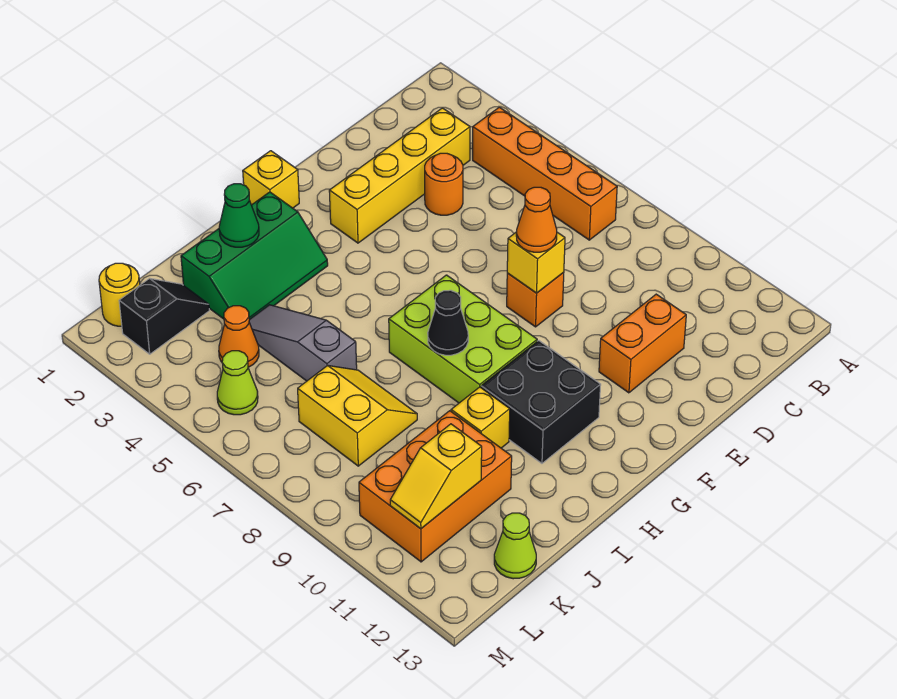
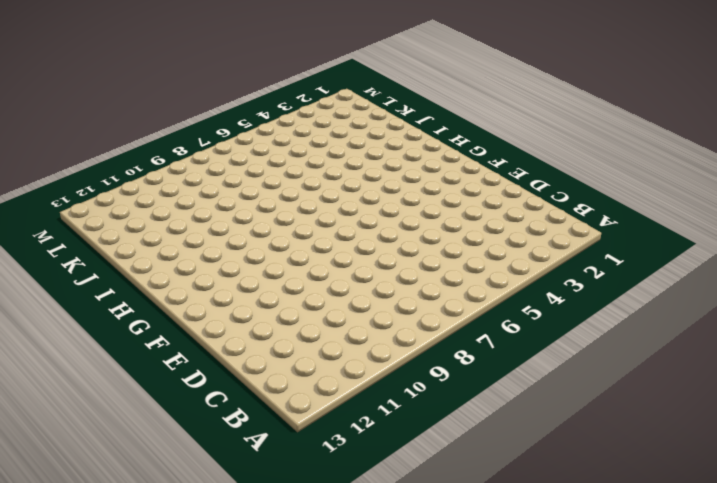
none -> orange 1x4 brick [473,107,617,240]
none -> yellow 1x4 brick [329,108,470,243]
none -> orange 1x1 round brick [425,153,463,215]

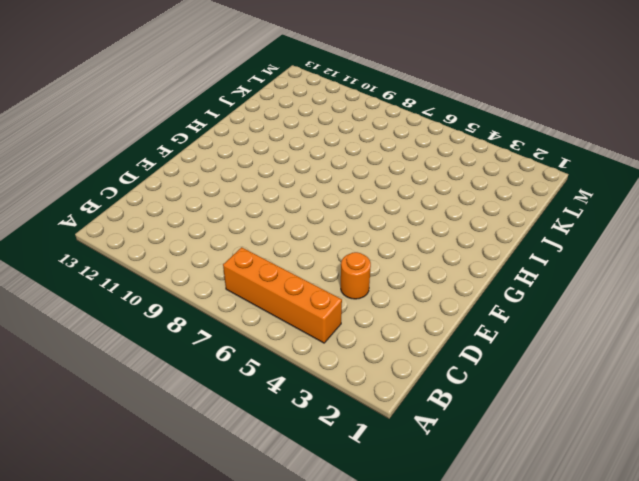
none -> yellow 1x4 brick [329,108,470,243]
none -> orange 1x2 brick [599,294,686,393]
none -> orange 1x1 brick [507,273,564,327]

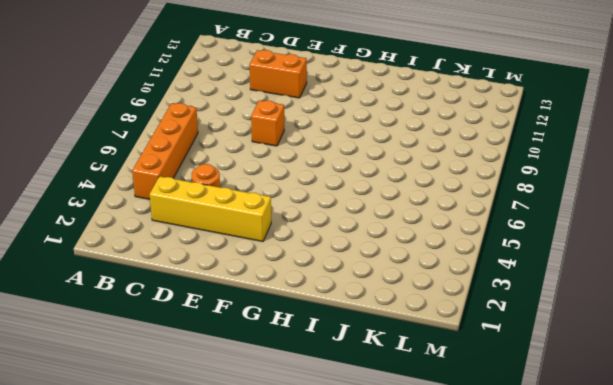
none -> yellow 1x1 brick [243,151,299,208]
none -> lime 2x3 brick [389,275,537,403]
none -> black 2x2 brick [481,341,601,463]

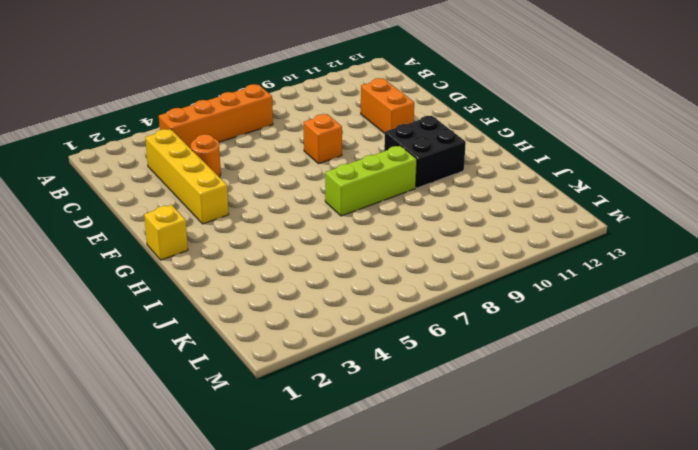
lime 1x3 brick [325,146,417,216] -> lime 2x3 brick [389,275,537,403]
none -> green 2x3 slope [181,192,328,320]
none -> yellow 1x1 brick [451,387,510,448]
none -> grey 1x3 slope [249,305,357,381]

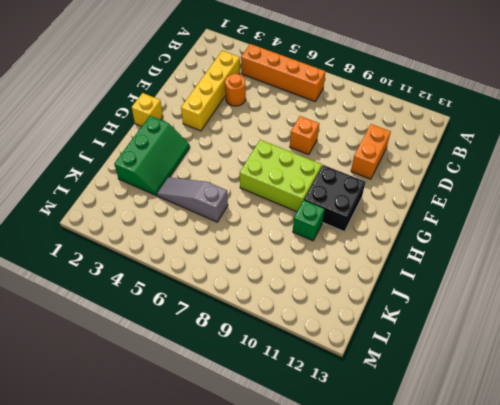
green 1x1 brick [293,200,325,241] -> yellow 1x1 brick [451,387,510,448]
none -> yellow 2x2 slope [298,365,417,466]
none -> orange 2x3 brick [359,411,512,562]
none -> black 1x2 slope [119,278,209,354]

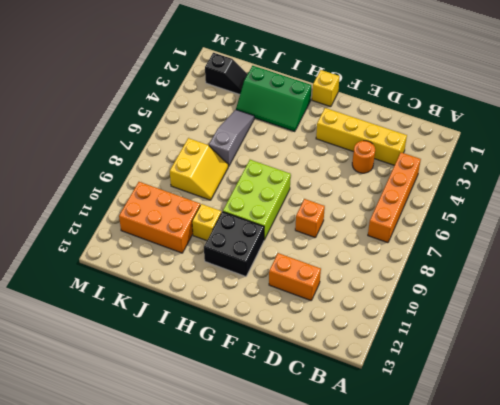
none -> orange 1x1 cone [219,306,259,367]
none -> lime 1x1 cone [494,513,536,579]
none -> yellow 1x1 round brick [99,263,140,326]

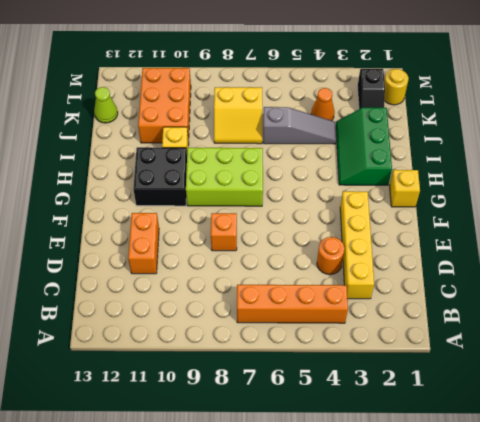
none -> lime 1x1 cone [217,351,258,415]
none -> yellow 1x1 brick [507,232,565,293]
none -> black 1x1 cone [428,290,468,355]

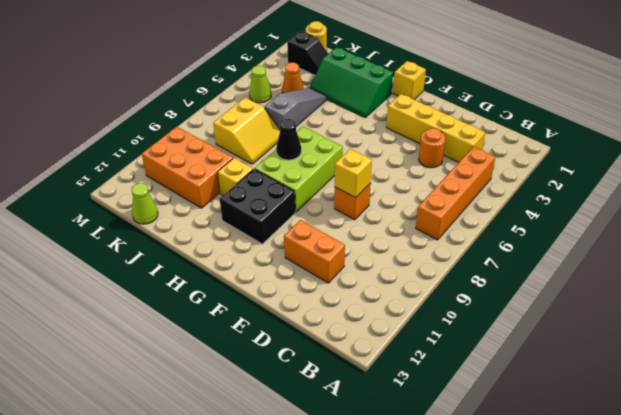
none -> green 1x1 cone [219,184,259,247]
none -> yellow 1x2 slope [390,424,482,529]
none -> orange 1x1 cone [516,187,557,252]

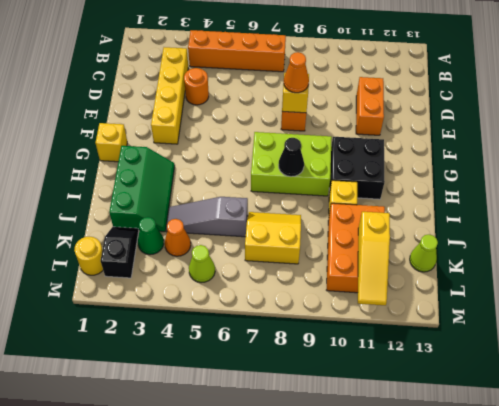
green 1x1 cone [138,217,164,255] -> green 1x1 cone moved to [219,184,259,247]
yellow 1x3 slope [358,212,390,305] -> yellow 1x2 slope [390,424,482,529]

